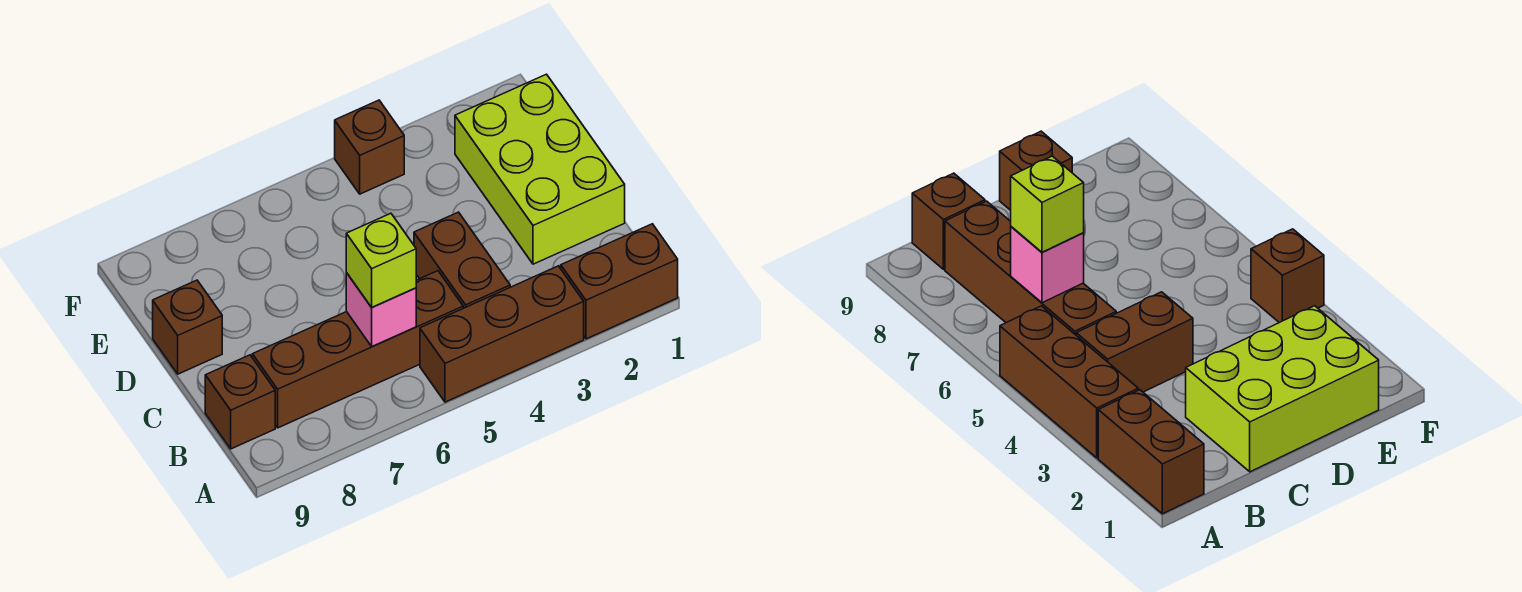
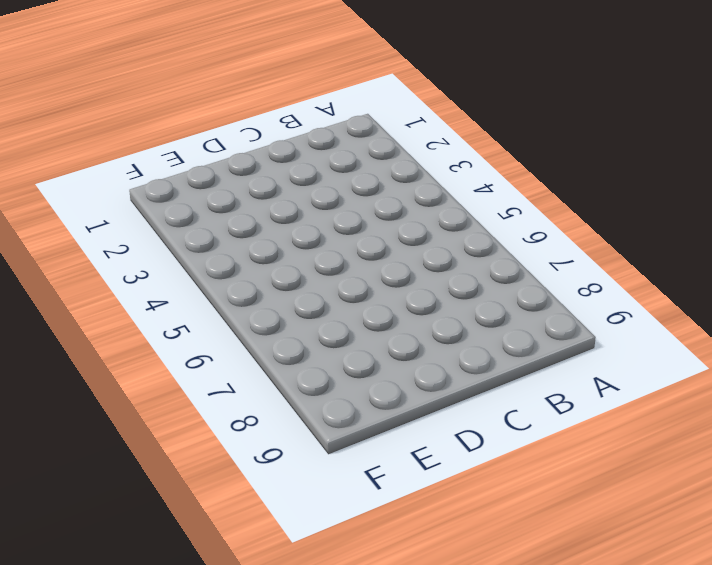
none -> brown 1x2 brick [561,224,678,339]
none -> brown 1x3 brick [420,266,584,402]

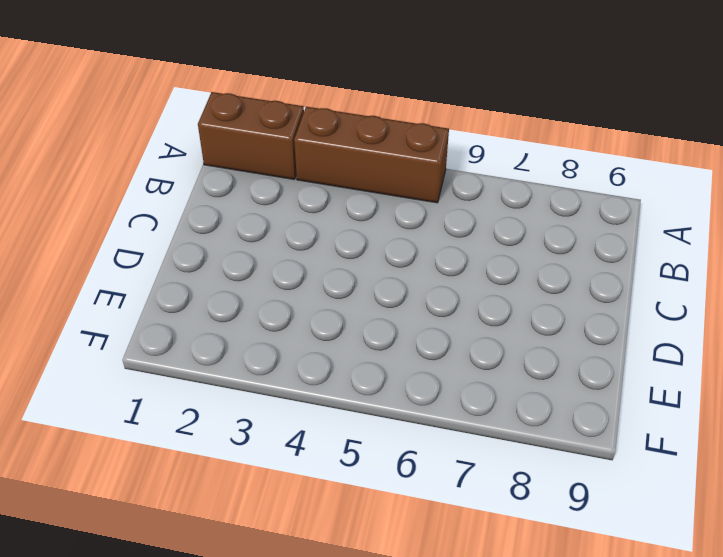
none -> brown 1x2 brick [414,212,510,308]
none -> brown 1x4 brick [252,271,463,428]

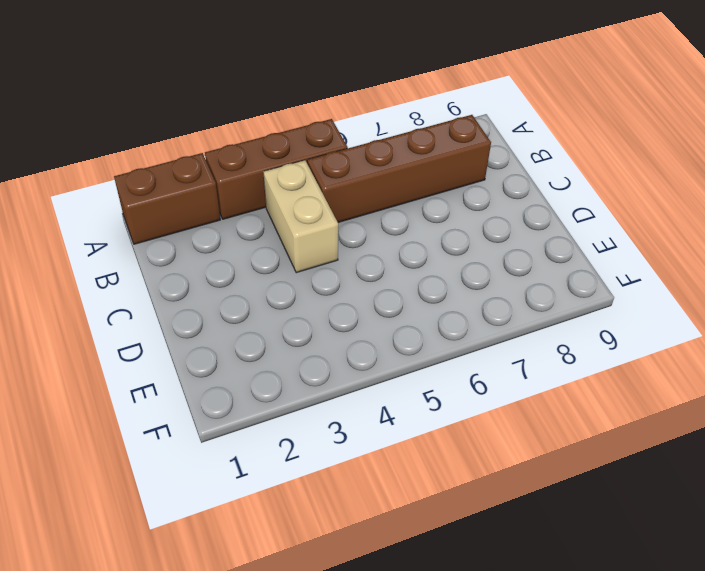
tan 1x2 brick [263,160,338,273] -> brown 1x2 brick [414,212,510,308]
none -> brown 1x1 brick [205,355,275,449]
none -> lime 2x3 brick [455,74,625,264]

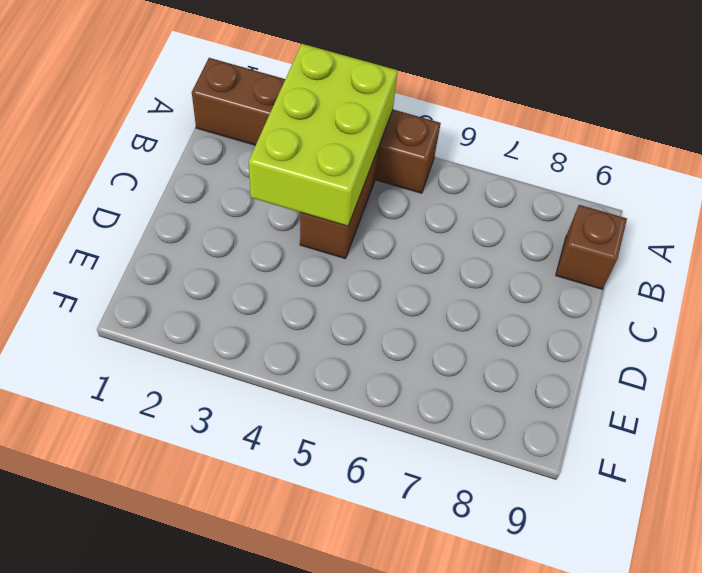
lime 2x3 brick [249,44,398,226] -> lime 2x3 brick moved to [455,74,625,264]
none -> brown 1x4 brick [252,271,463,428]
none -> brown 1x1 brick [153,280,222,374]

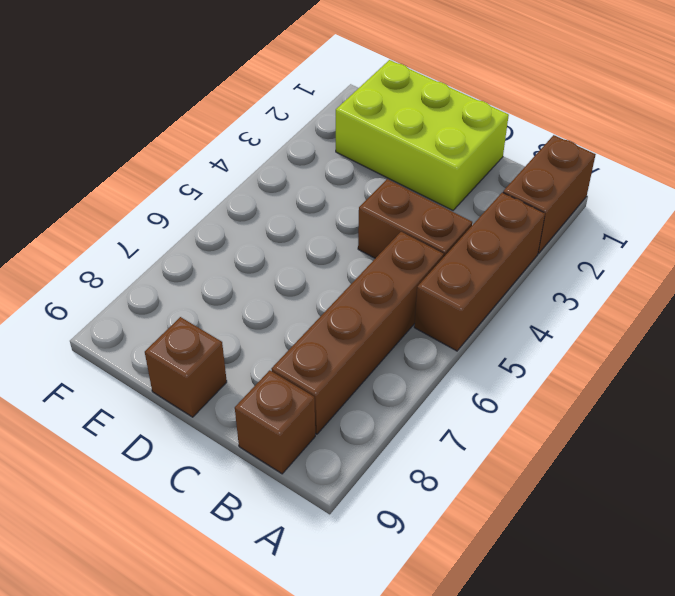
none -> brown 1x1 brick [335,100,404,194]
none -> pink 1x1 brick [346,273,416,347]

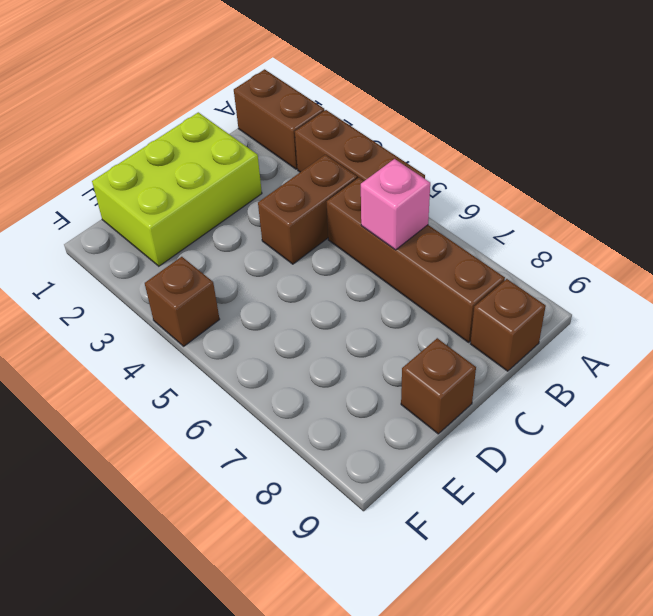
none -> lime 1x1 brick [346,213,416,307]

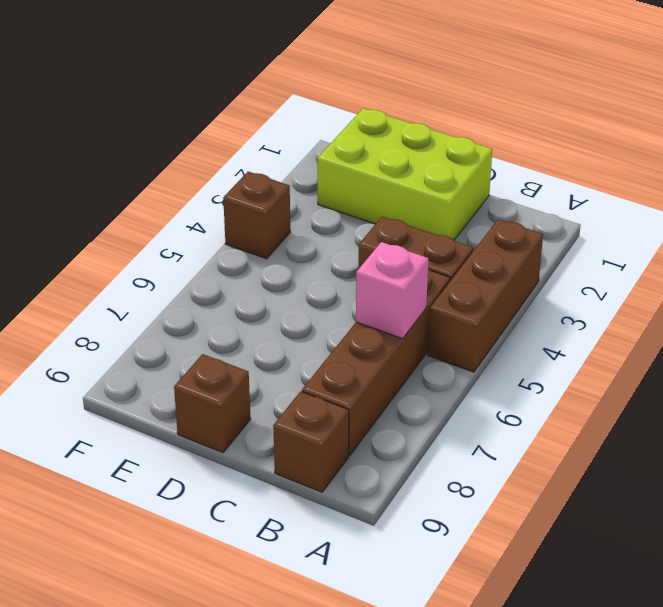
none -> brown 1x2 brick [561,224,678,339]
none -> lime 1x1 brick [346,213,416,307]

